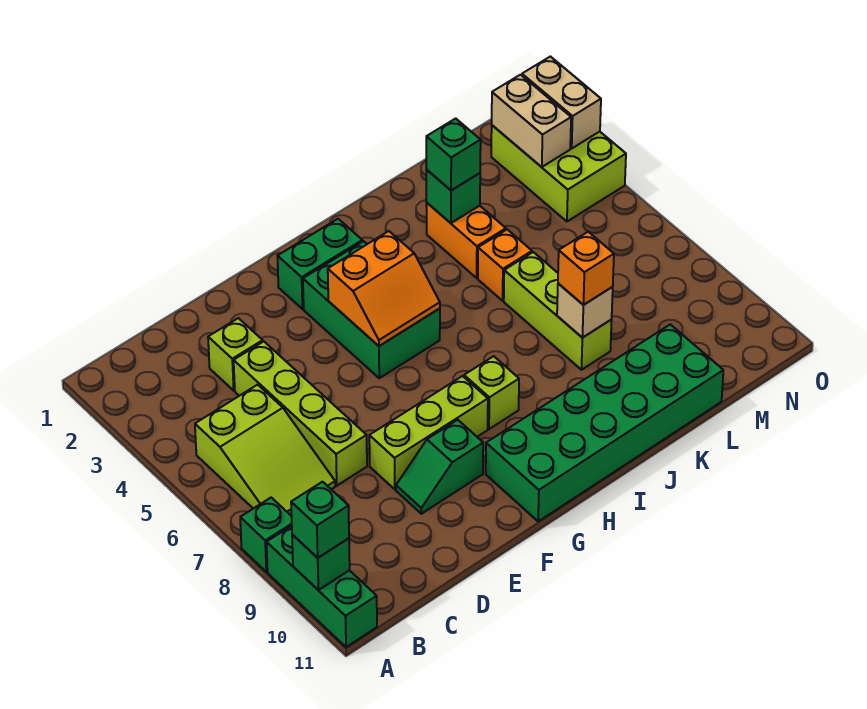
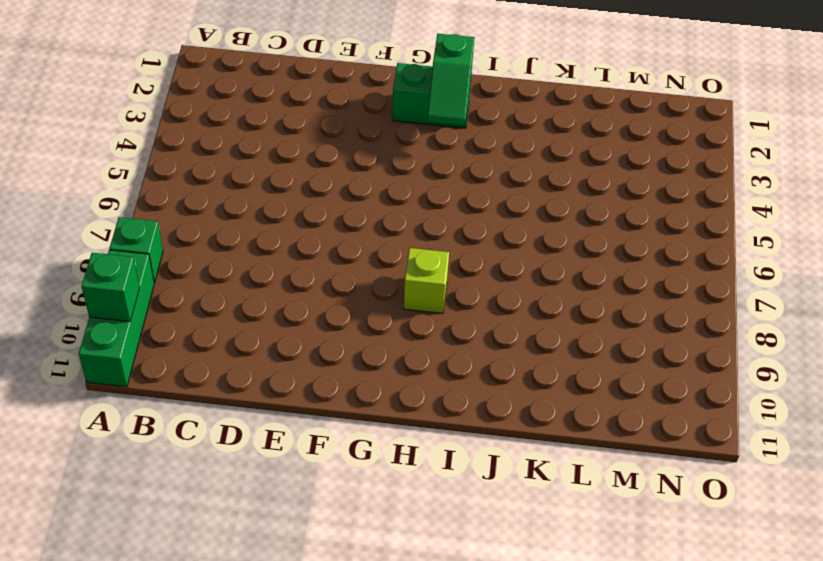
green 1x2 slope [428,34,475,125] -> green 1x2 slope turned to [396,420,483,514]
none -> lime 2x3 slope [195,385,335,515]
none -> lime 1x1 brick [208,318,263,390]
none -> lime 1x4 brick [234,341,367,486]

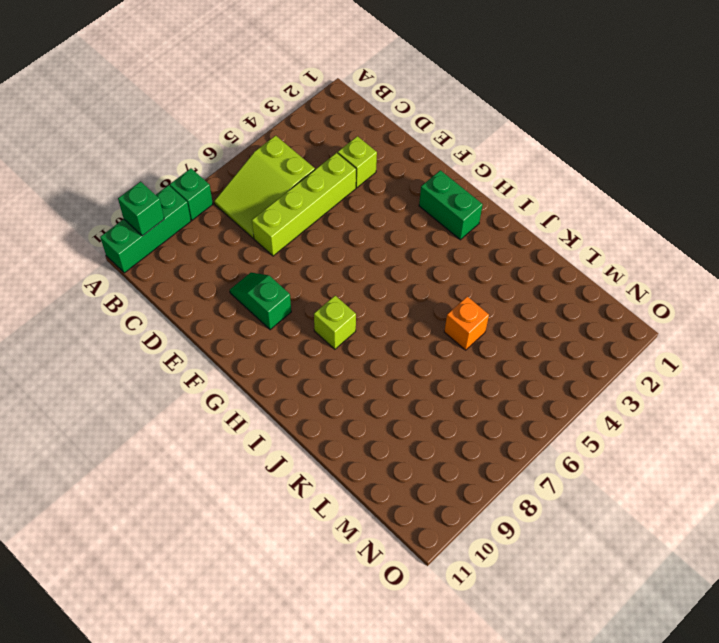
none -> lime 1x3 brick [369,376,488,489]
none -> green 2x3 brick [303,241,440,378]
none -> green 2x6 brick [486,324,723,521]

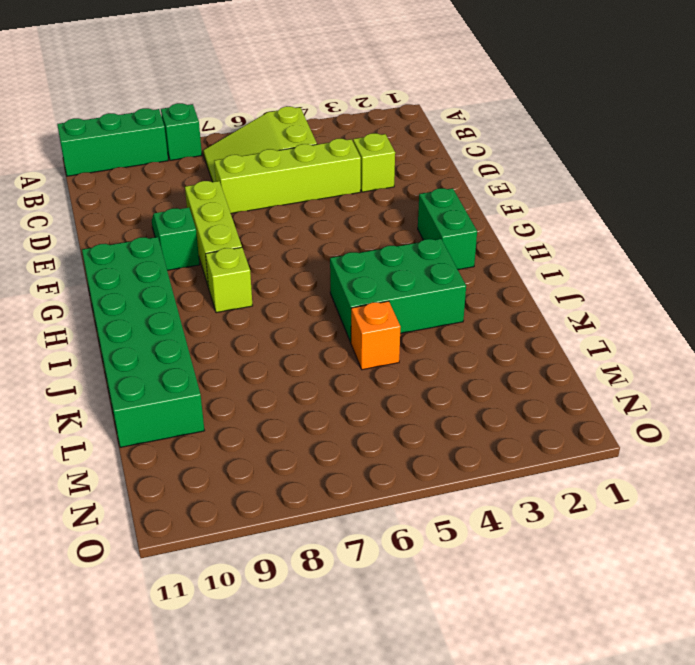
green 2x3 brick [330,239,466,342] -> green 2x3 brick moved to [303,241,440,378]
none -> orange 1x2 brick [426,203,506,278]
none -> lime 1x3 brick [504,252,612,370]
none -> lime 2x3 brick [491,125,626,221]

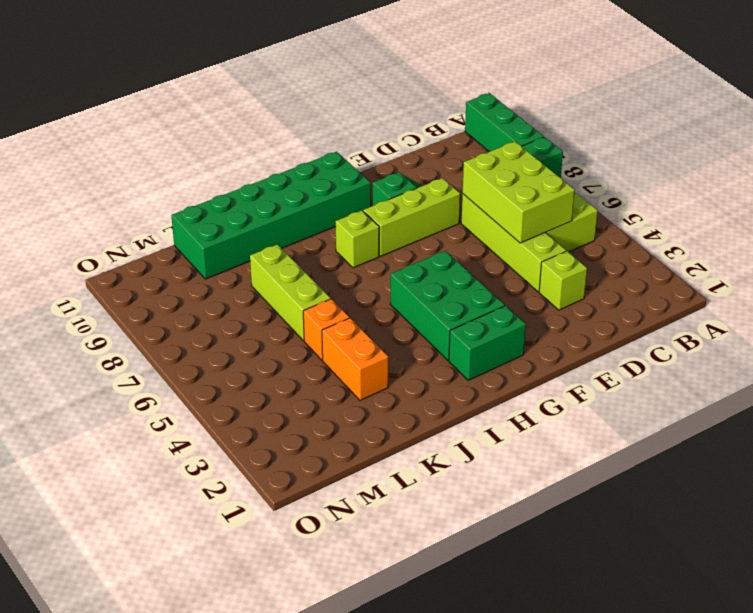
lime 2x3 brick [463,142,575,243] -> lime 2x3 brick moved to [491,125,626,221]
none -> green 1x1 brick [292,535,350,590]
none -> orange 2x2 slope [328,231,440,346]
none -> green 1x1 brick [426,170,480,223]

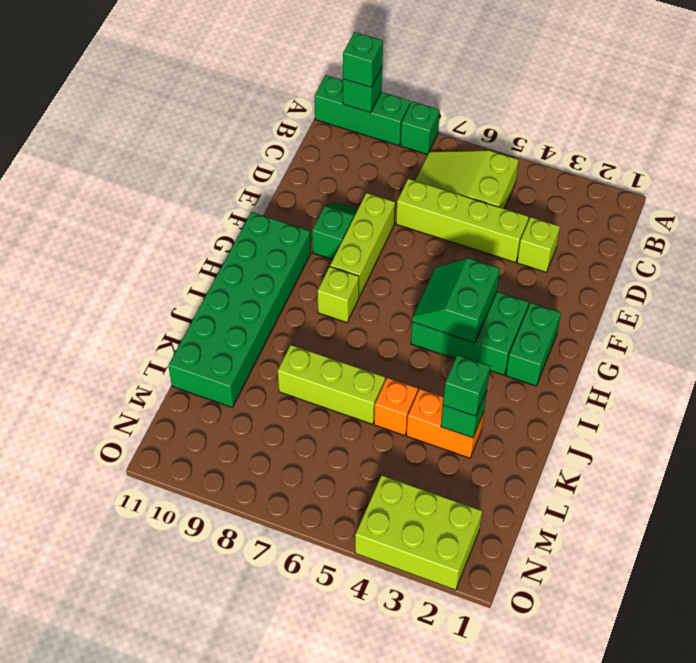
green 2x2 slope [412,258,500,343] -> orange 2x2 slope [328,231,440,346]
none -> tan 1x1 brick [557,284,613,338]
none -> tan 1x2 brick [492,75,571,167]
none -> tan 1x2 brick [522,57,601,148]

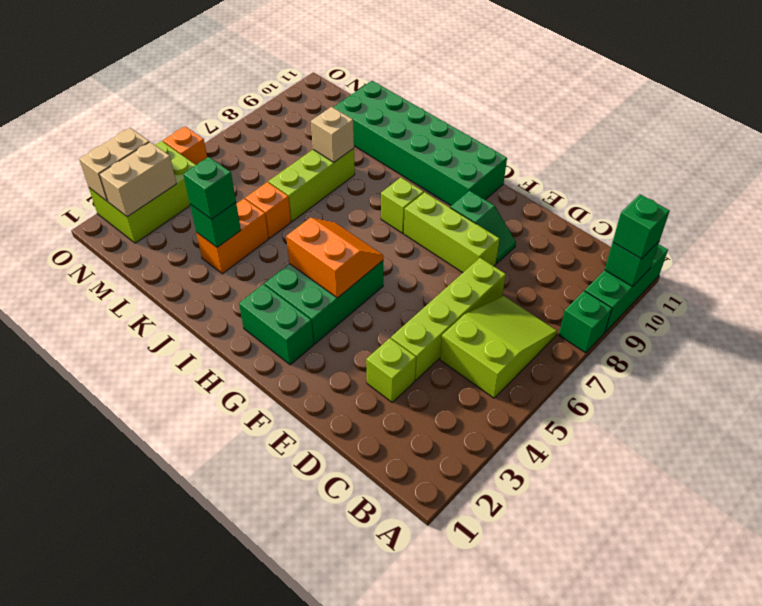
orange 1x1 brick [163,126,207,165] -> orange 1x1 brick moved to [558,232,614,305]

